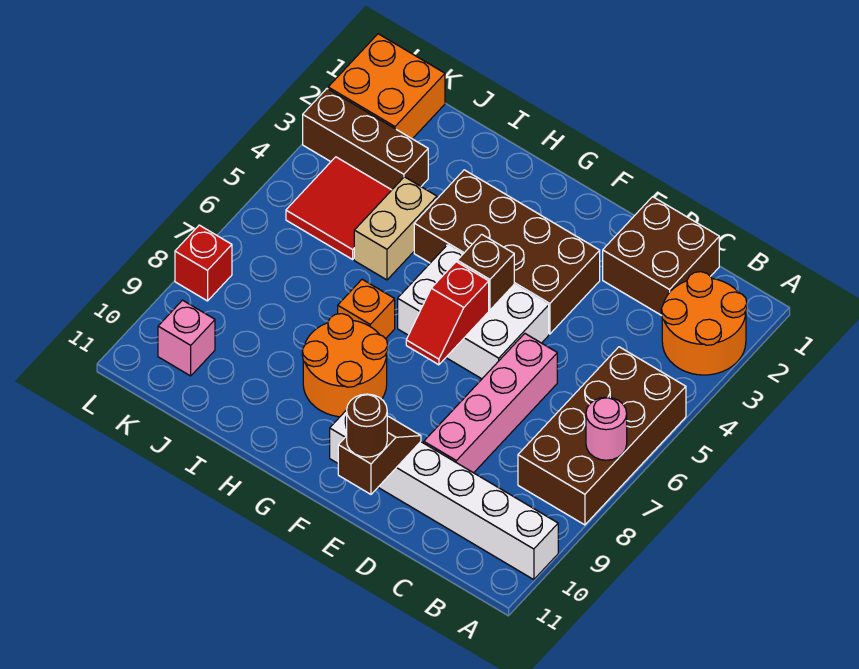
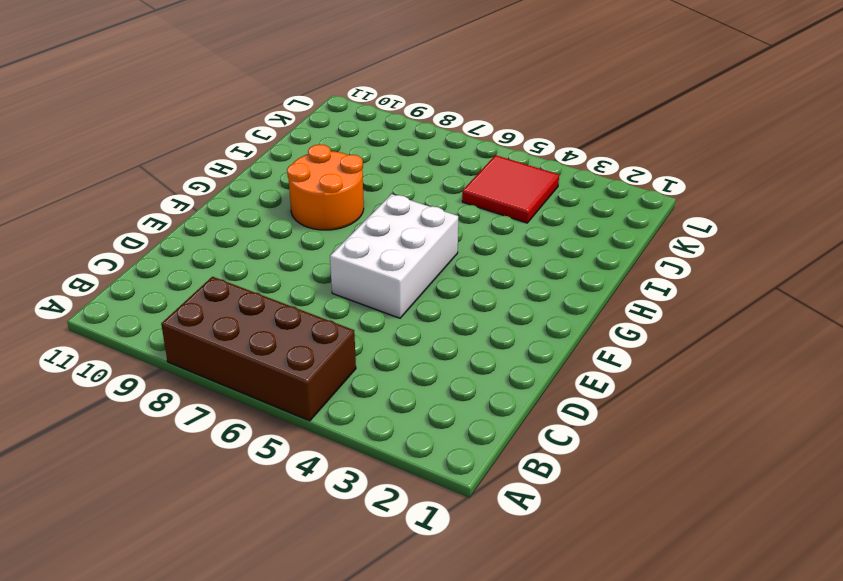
none -> orange 2x2 round brick [661,272,747,375]
none -> white 1x6 brick [330,410,558,580]
none -> brown 2x2 brick [603,197,719,315]

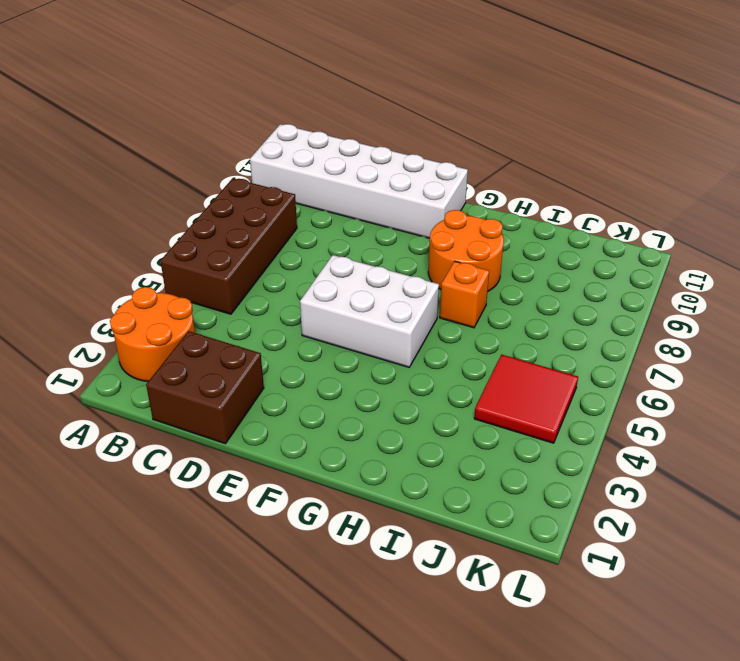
white 2x6 brick [250,124,468,238] -> white 1x6 brick [330,410,558,580]
none -> pink 1x4 brick [424,334,557,473]
none -> brown 2x4 brick [414,170,600,334]
none -> tan 1x2 brick [354,177,437,280]

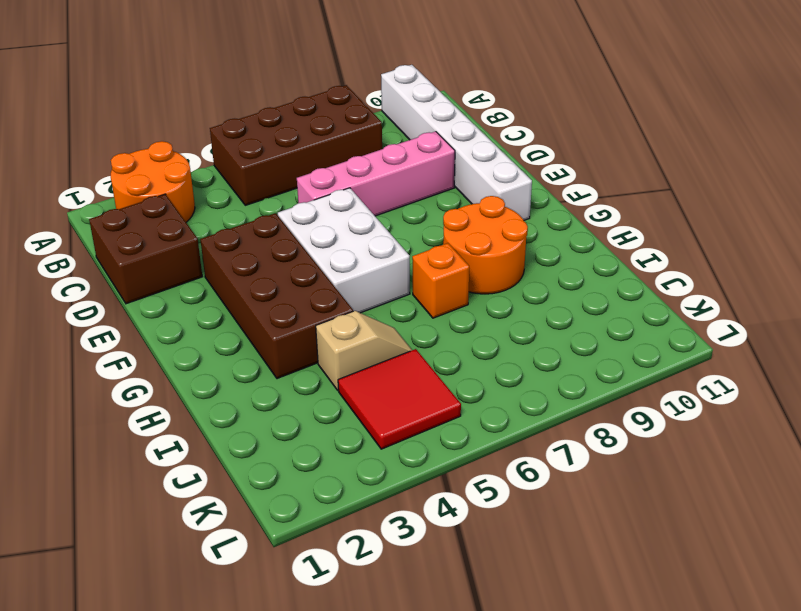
tan 1x2 slope [316,311,412,390] -> tan 1x2 brick [354,177,437,280]
none -> brown 1x3 brick [303,89,428,190]
none -> orange 2x2 brick [328,34,445,139]
none -> pink 1x1 brick [158,300,215,376]

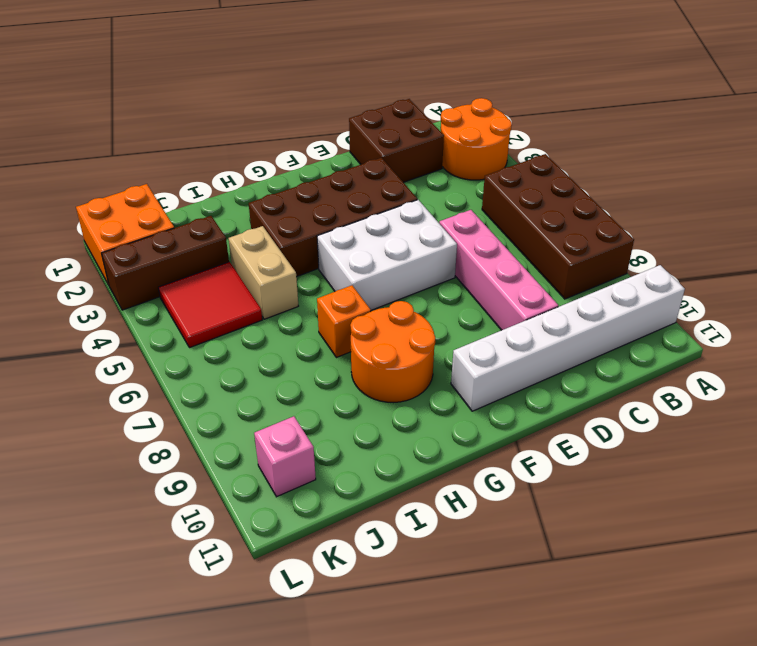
none -> red 1x1 brick [175,225,232,301]
none -> pink 1x1 round brick [586,397,627,460]
none -> brown 1x2 slope [338,416,421,494]

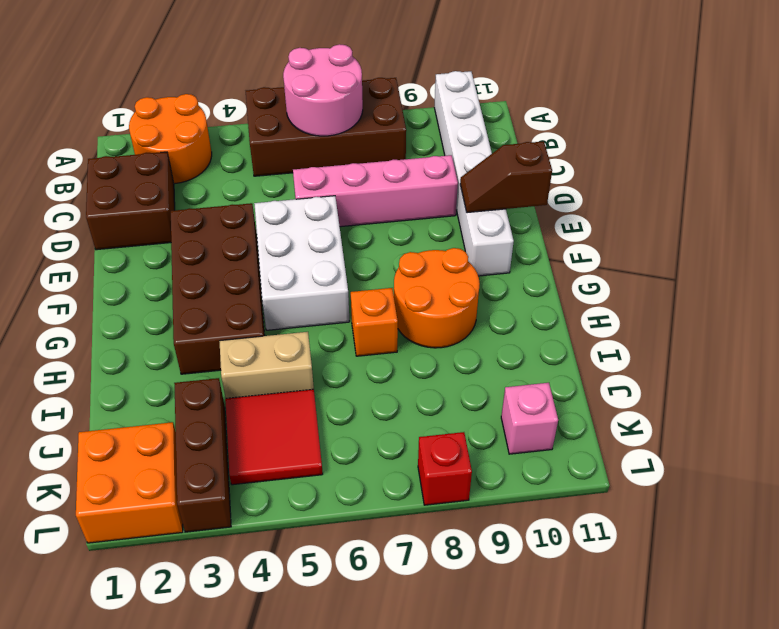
pink 2x2 round brick [283,44,363,136] -> pink 1x1 round brick [586,397,627,460]
none -> brown 1x1 brick [457,234,514,310]
none -> red 1x2 slope [406,262,489,365]
none -> brown 1x1 round brick [347,394,387,457]

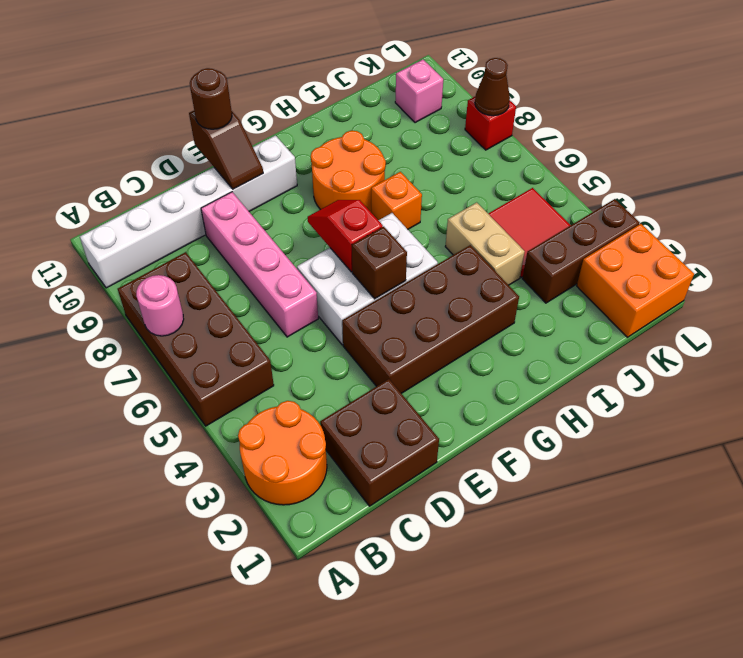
brown 1x1 cone [475,58,510,116] -> none

